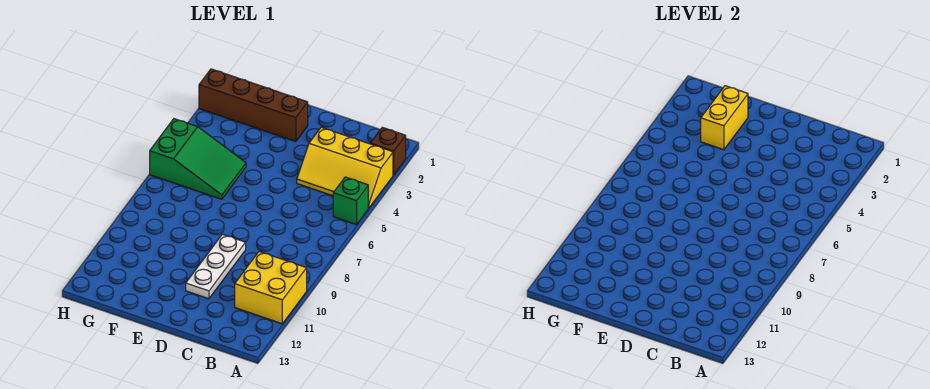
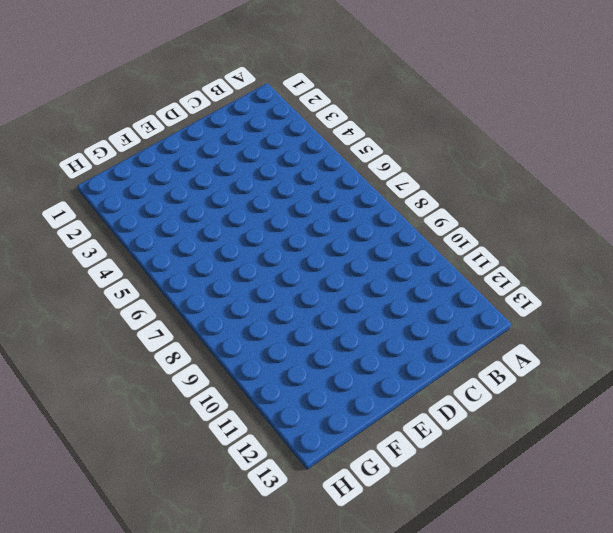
none -> brown 1x1 brick [370,127,406,175]
none -> yellow 2x3 slope [297,127,393,208]

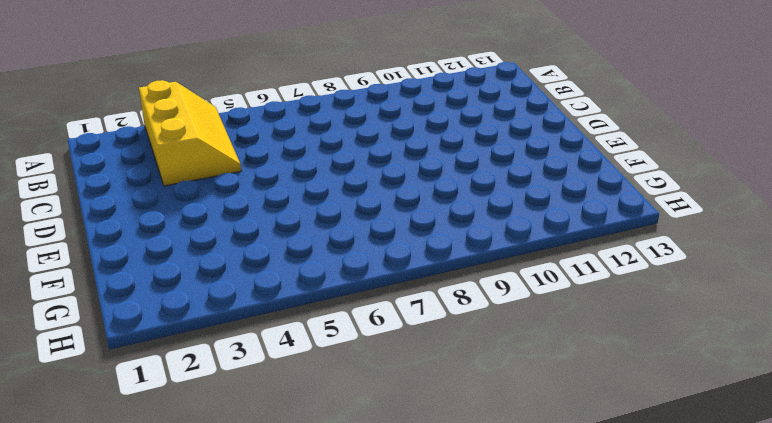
none -> brown 1x1 brick [370,127,406,175]
none -> green 1x1 brick [333,177,368,225]

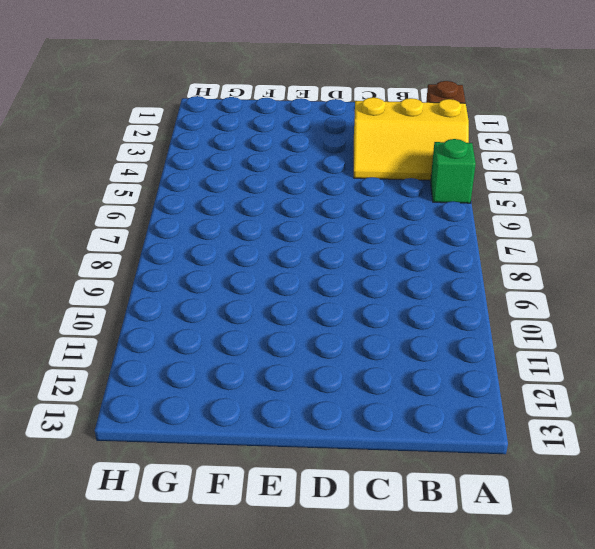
none -> yellow 2x2 brick [235,252,307,324]
none -> white 1x3 plate [186,234,246,299]

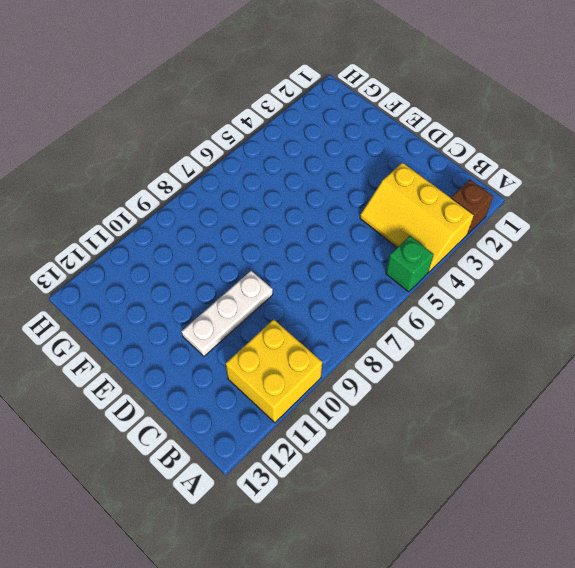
none -> brown 1x4 brick [199,69,308,142]
none -> green 2x3 slope [150,119,246,199]

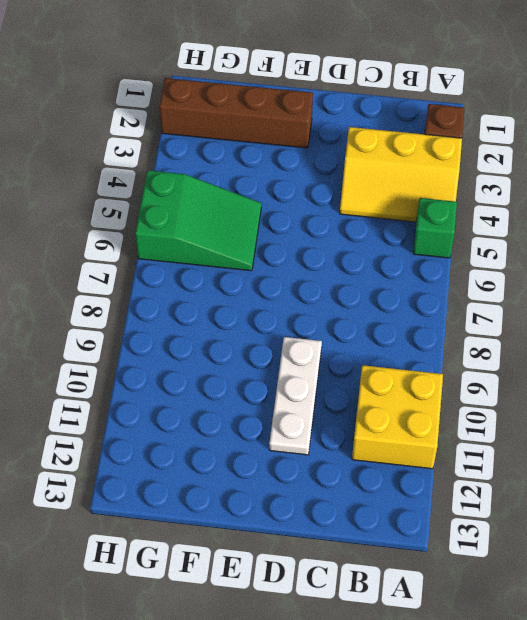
none -> yellow 1x2 brick [701,86,748,150]

